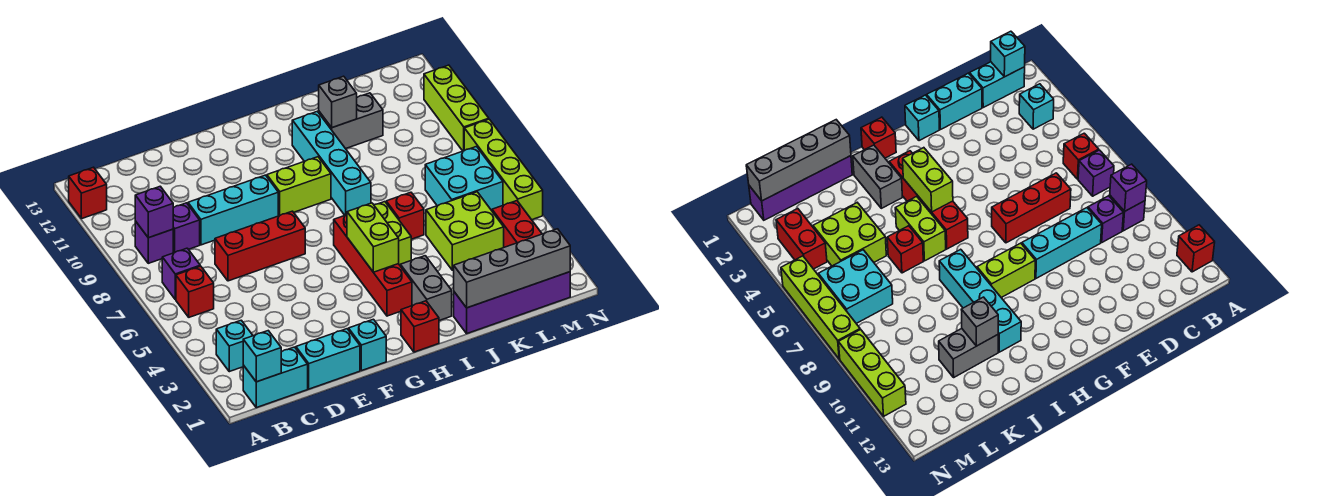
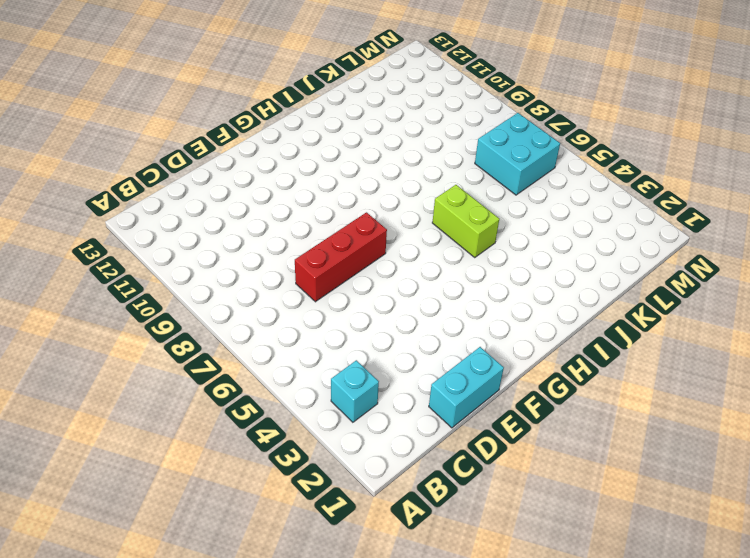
none -> red 1x1 brick [69,167,107,219]
none -> cyan 1x2 brick [243,347,308,408]
none -> red 1x1 brick [176,266,214,317]
none -> purple 1x1 brick [162,248,200,299]

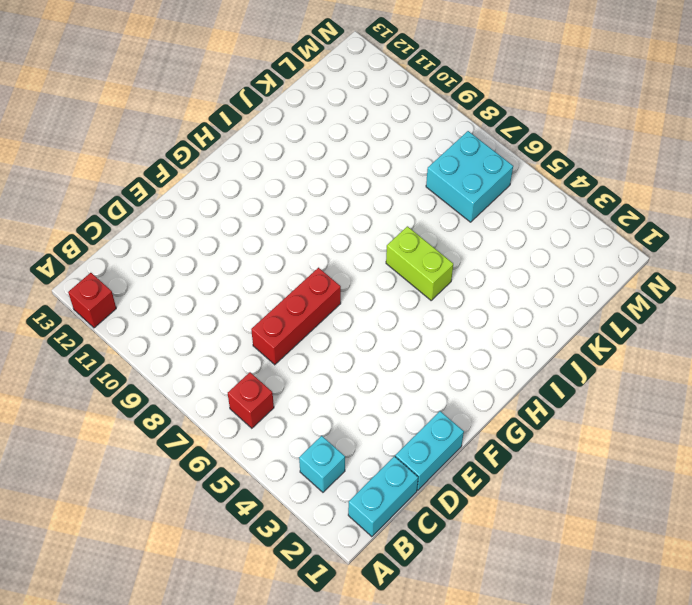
none -> purple 1x1 brick [162,248,200,299]
none -> purple 1x1 brick [135,221,173,263]
none -> purple 1x1 brick [173,203,200,253]
none -> cyan 1x3 brick [188,175,278,245]

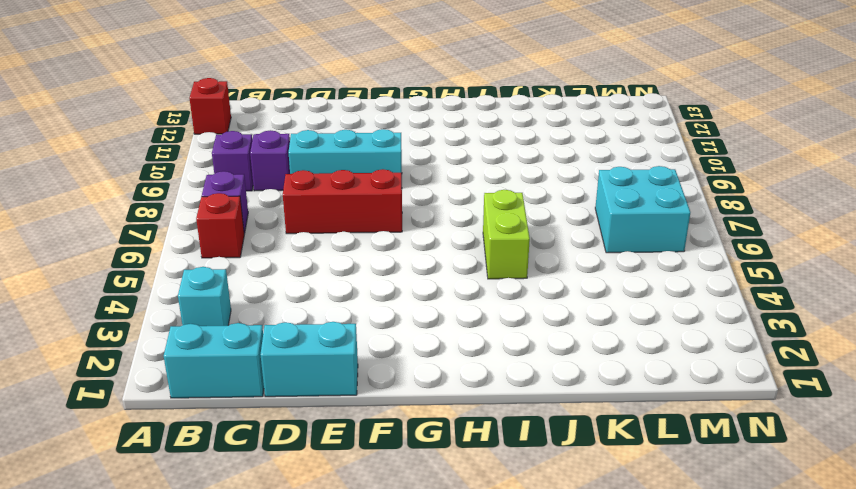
none -> cyan 1x1 brick [349,319,386,371]
none -> lime 1x2 brick [267,157,331,216]
none -> red 1x1 brick [401,301,439,352]
none -> red 1x4 brick [334,215,412,316]

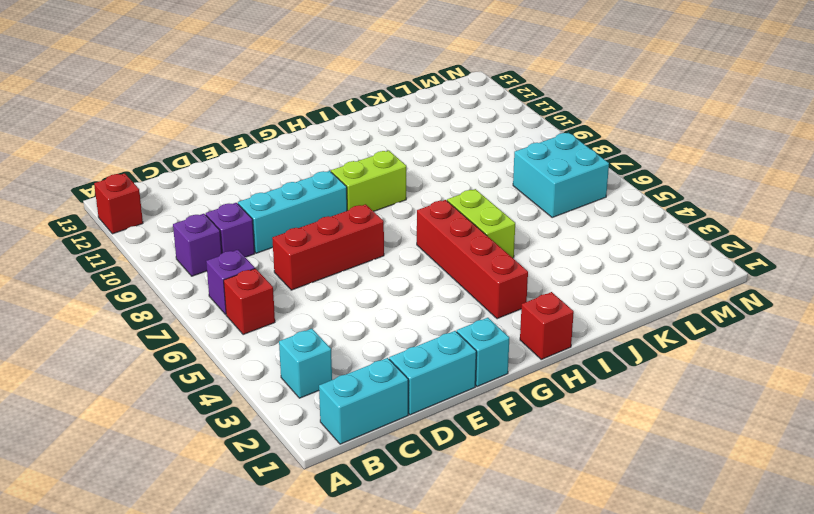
none -> grey 1x2 brick [400,256,452,321]
none -> cyan 1x4 brick [292,111,371,215]
none -> purple 1x4 brick [454,272,570,333]
none -> red 1x1 brick [386,192,424,239]

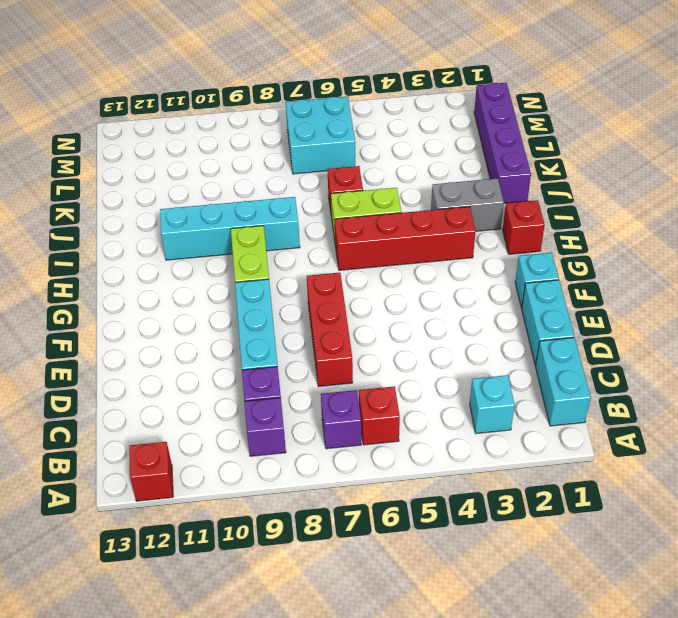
none -> grey 1x2 brick [319,93,383,149]
none -> lime 2x2 brick [426,192,504,270]
none -> red 1x2 brick [492,201,542,247]
none -> lime 1x4 brick [464,119,543,220]

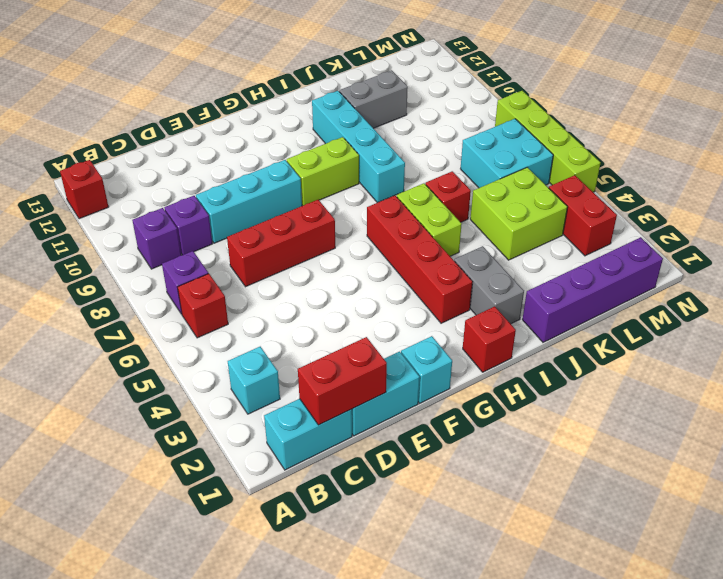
red 1x2 brick [298,337,387,425] -> none
none -> lime 1x3 brick [424,65,489,151]
none -> cyan 1x1 brick [243,331,281,382]
none -> purple 1x1 brick [135,186,174,238]
none -> lime 1x2 brick [347,203,399,272]

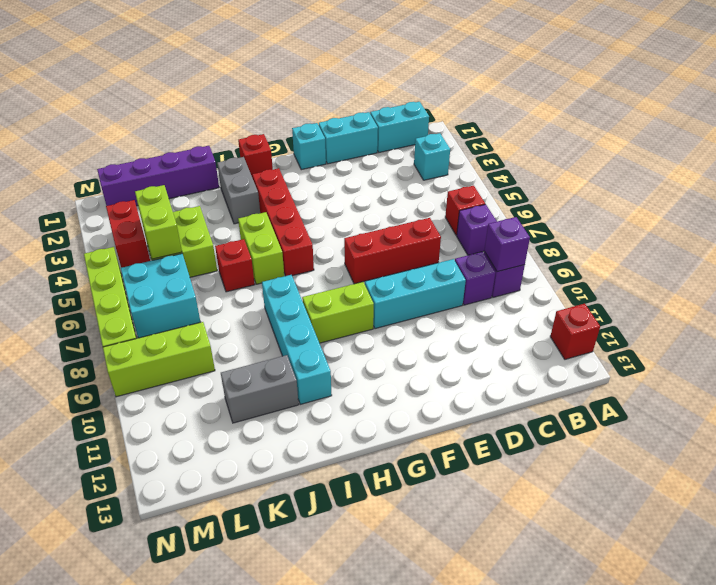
lime 1x2 brick [135,185,182,259] -> lime 1x2 brick moved to [347,203,399,272]
lime 1x3 brick [103,322,215,397] -> lime 1x3 brick turned to [424,65,489,151]
none -> cyan 1x1 brick [243,331,281,382]
none -> grey 1x4 brick [454,229,570,308]
none -> grey 1x1 brick [319,76,357,128]

